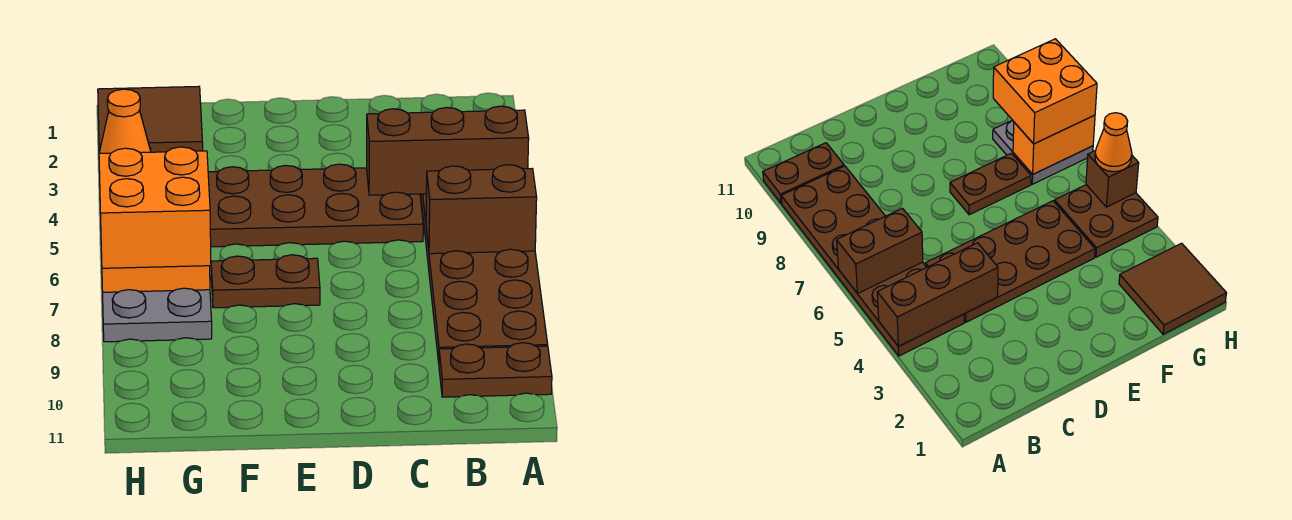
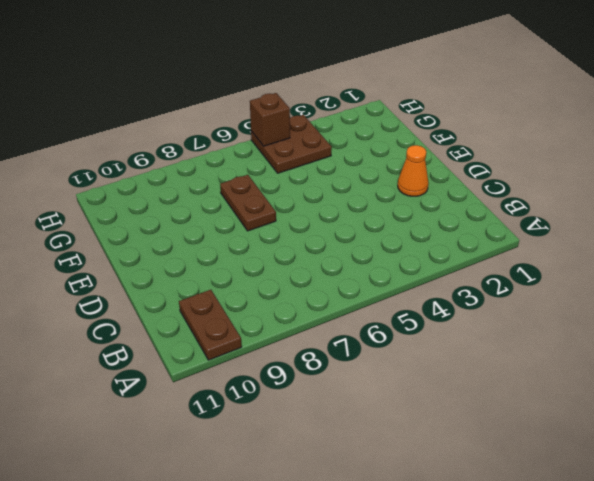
orange 1x1 cone [398,145,428,196] -> orange 1x1 cone moved to [99,89,151,154]
none -> brown 2x6 plate [421,194,548,362]
none -> brown 2x4 plate [208,164,423,247]
none -> brown 2x2 tile [98,86,203,152]

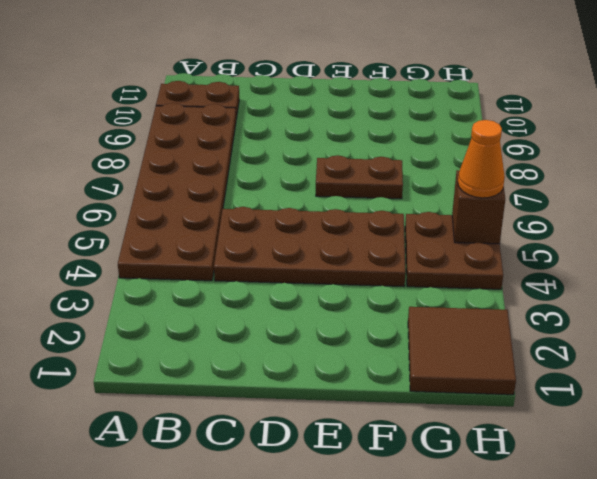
none -> grey 2x2 plate [103,288,212,342]
none -> brown 1x3 brick [367,106,529,195]
none -> brown 1x2 brick [426,165,537,254]

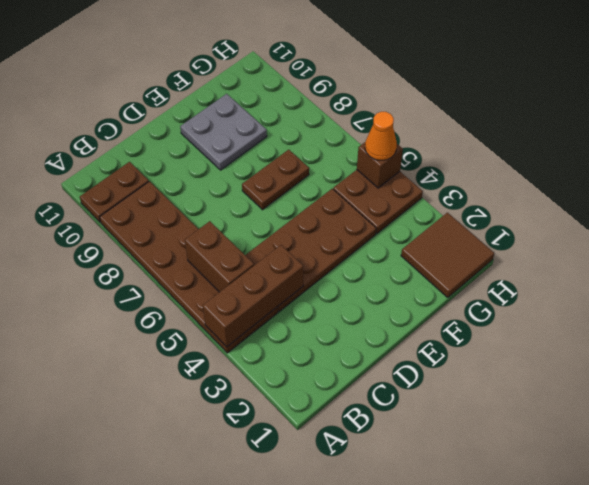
brown 1x2 brick [185,221,254,292] -> brown 1x2 brick turned to [426,165,537,254]
grey 2x2 plate [180,94,267,170] -> grey 2x2 plate moved to [103,288,212,342]
none -> orange 1x2 brick [102,266,210,292]
none -> orange 2x2 brick [99,147,211,268]

